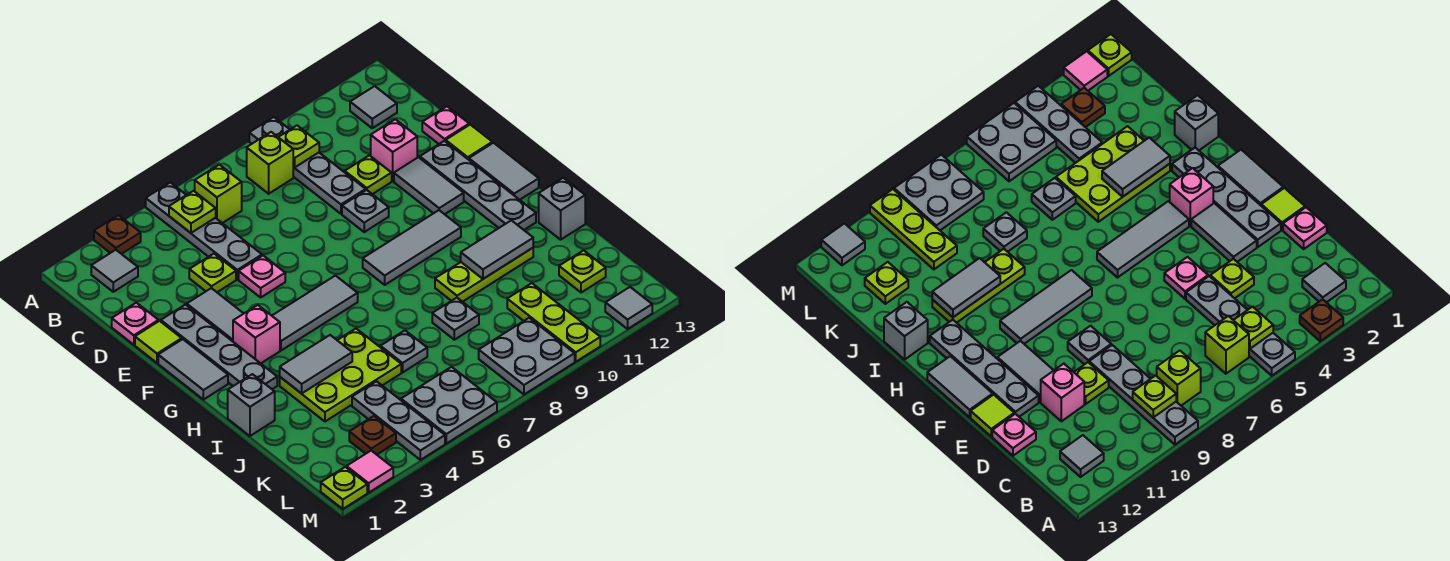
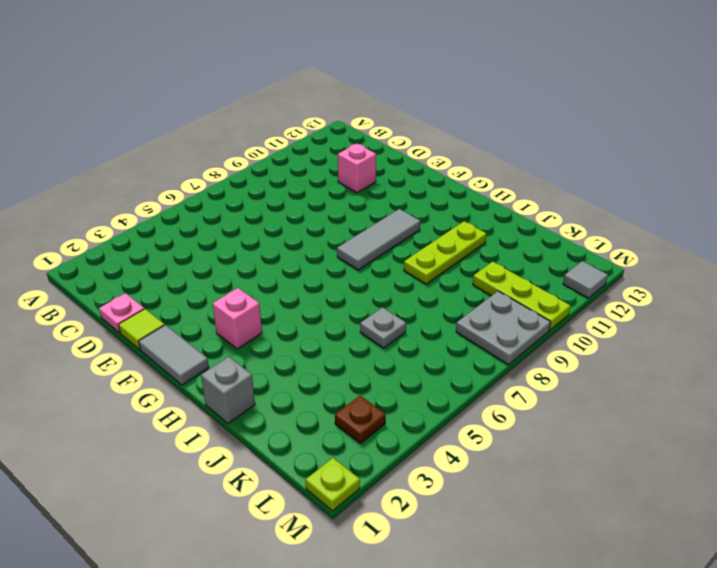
none -> brown 1x1 plate [94,215,141,254]
none -> grey 1x4 plate [146,182,262,279]
none -> grey 1x4 plate [249,117,366,214]
none -> grey 1x1 tile [91,250,138,292]

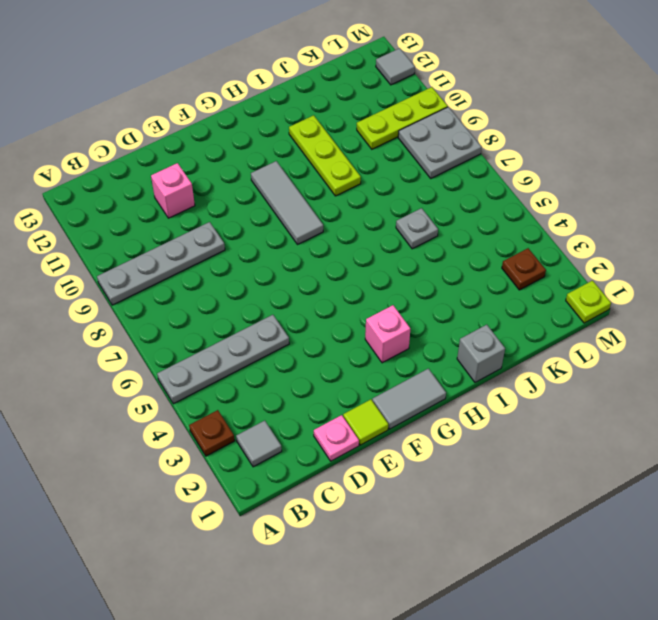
none -> lime 1x1 brick [195,165,242,223]
none -> lime 1x1 brick [247,132,293,194]
none -> grey 1x1 tile [350,86,397,128]
none -> lime 1x1 plate [189,254,236,292]

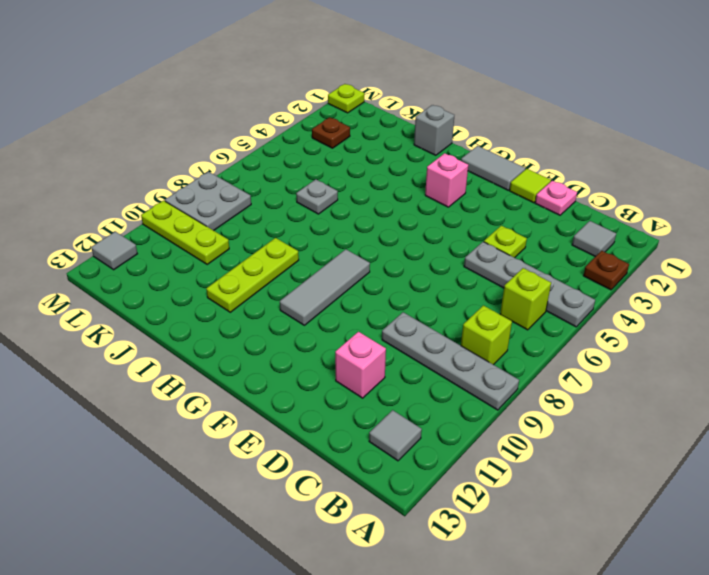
none -> lime 1x1 plate [345,155,392,194]
none -> pink 1x1 plate [422,106,469,144]
none -> grey 1x4 plate [161,305,277,389]
none -> grey 1x2 tile [187,288,244,341]

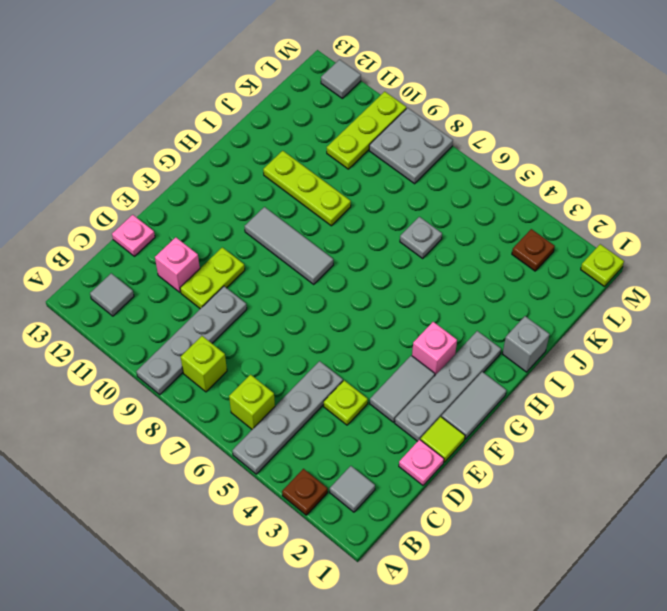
lime 1x2 plate [180,247,245,309] -> lime 1x1 plate [345,155,392,194]
none -> pink 1x1 plate [239,256,285,297]
none -> grey 1x1 plate [342,190,389,232]
none -> grey 1x2 tile [394,157,464,214]
none -> grey 1x4 plate [420,141,536,230]

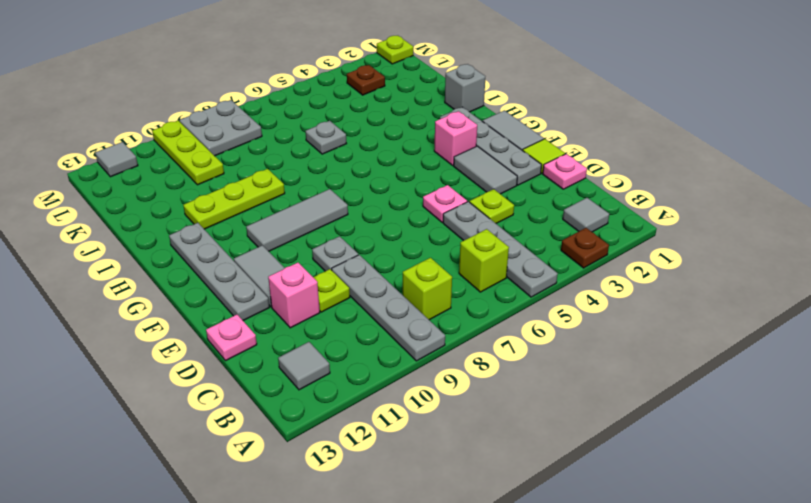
none -> lime 1x1 tile [446,125,492,160]
none -> grey 1x2 tile [469,143,539,200]
none -> grey 1x3 tile [272,276,358,350]
none -> lime 2x3 plate [280,329,401,421]

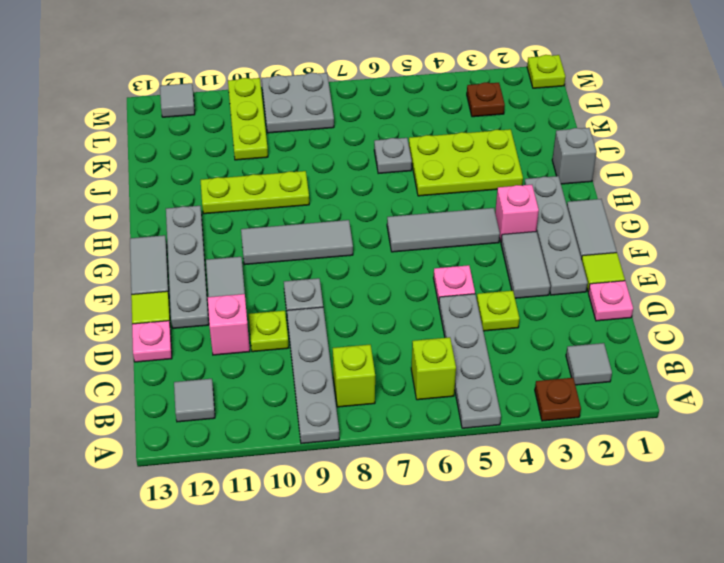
none -> grey 1x1 brick [539,178,585,240]
none -> grey 1x1 plate [432,298,479,340]
none -> grey 1x3 plate [352,381,445,460]
none -> lime 1x1 plate [559,250,606,293]

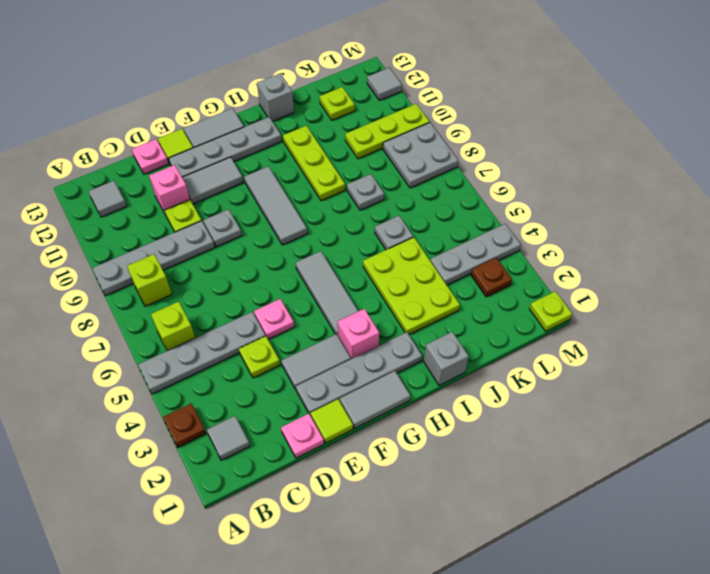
none -> grey 2x2 plate [401,367,497,444]
none -> pink 1x1 tile [347,451,393,493]
none -> lime 1x1 plate [169,191,216,233]
none -> lime 1x1 plate [279,126,319,168]

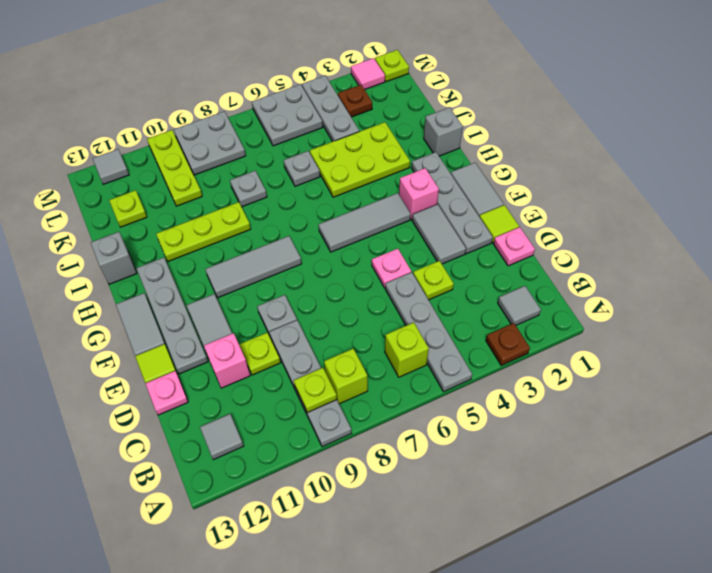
none -> lime 1x1 plate [169,191,216,233]
none -> grey 1x2 tile [280,335,352,394]
none -> grey 1x2 tile [461,220,533,279]

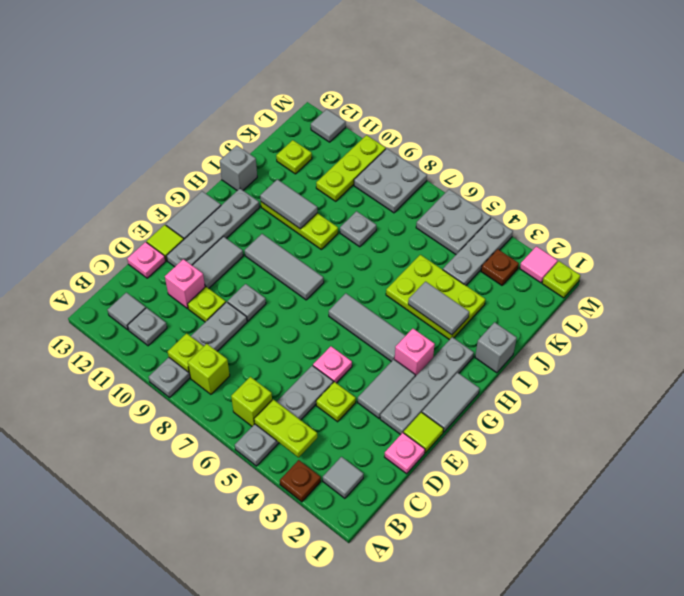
lime 1x2 plate [254,399,317,457] -> lime 1x1 plate [169,191,216,233]
grey 1x1 plate [128,308,167,346] -> grey 1x1 plate moved to [380,330,427,372]

